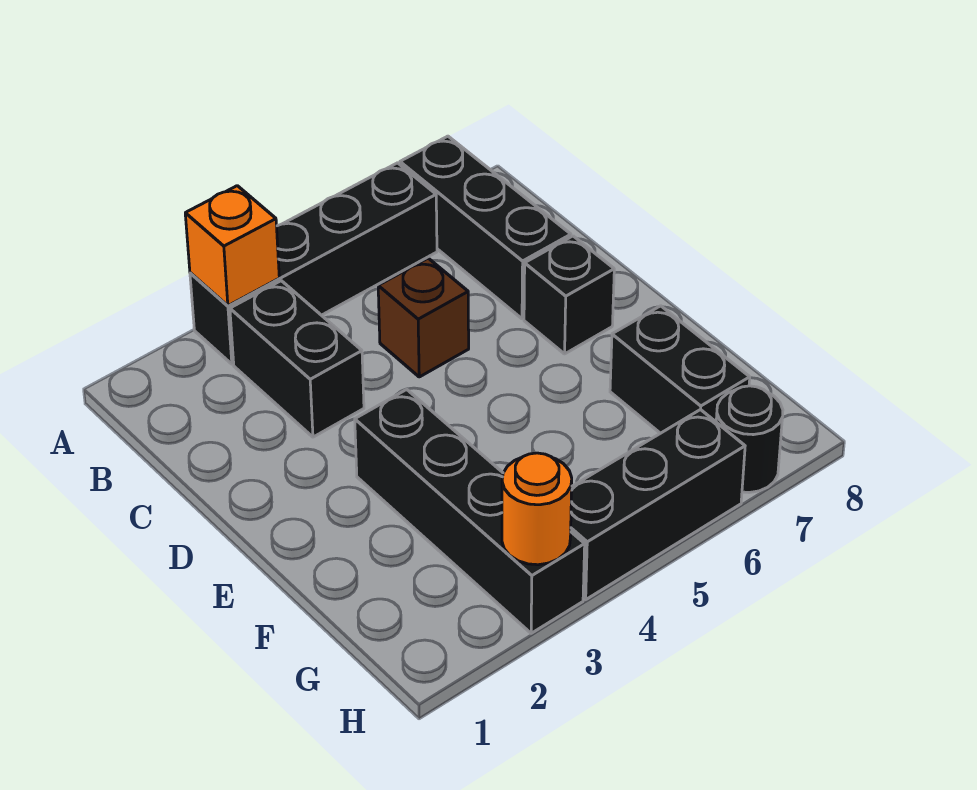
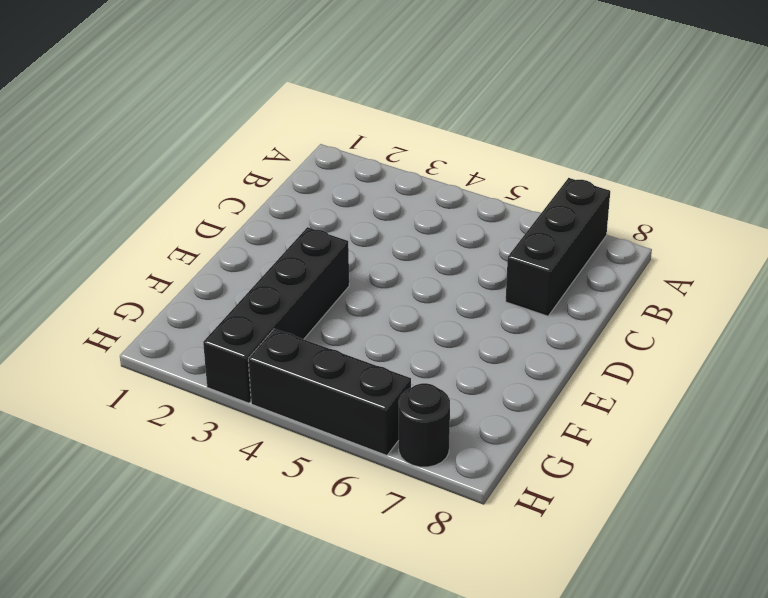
none -> black 1x4 brick [190,163,437,364]
none -> black 1x2 brick [230,281,364,437]

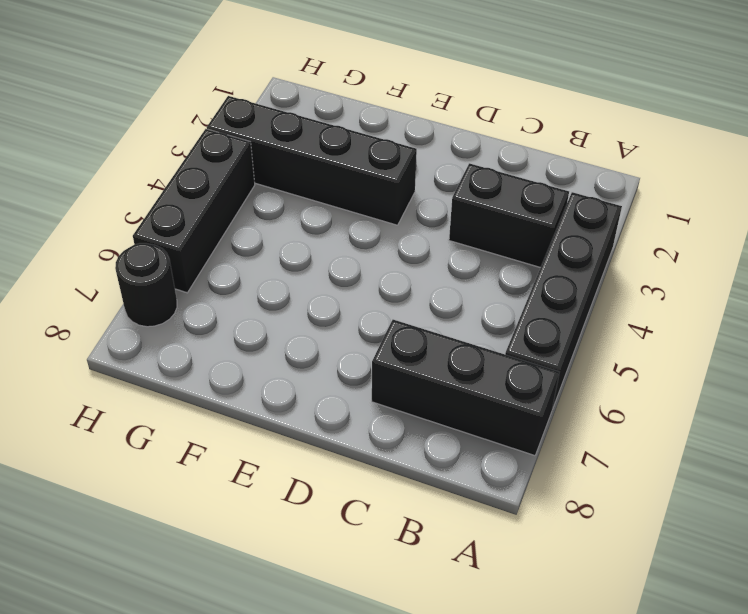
none -> brown 1x1 brick [378,258,469,377]
none -> black 1x1 brick [524,236,614,354]

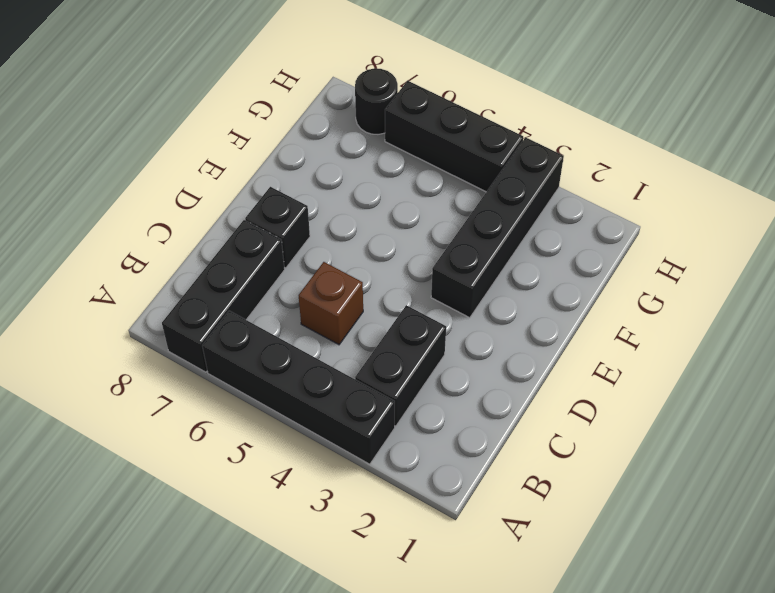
none -> black 1x2 brick [610,306,750,433]
none -> orange 1x1 brick [185,186,279,306]

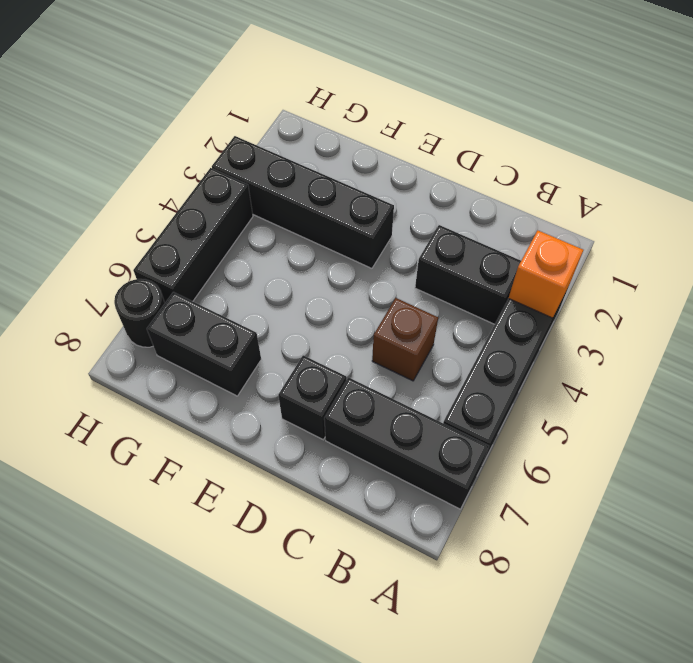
none -> orange 1x1 round brick [502,453,572,565]

